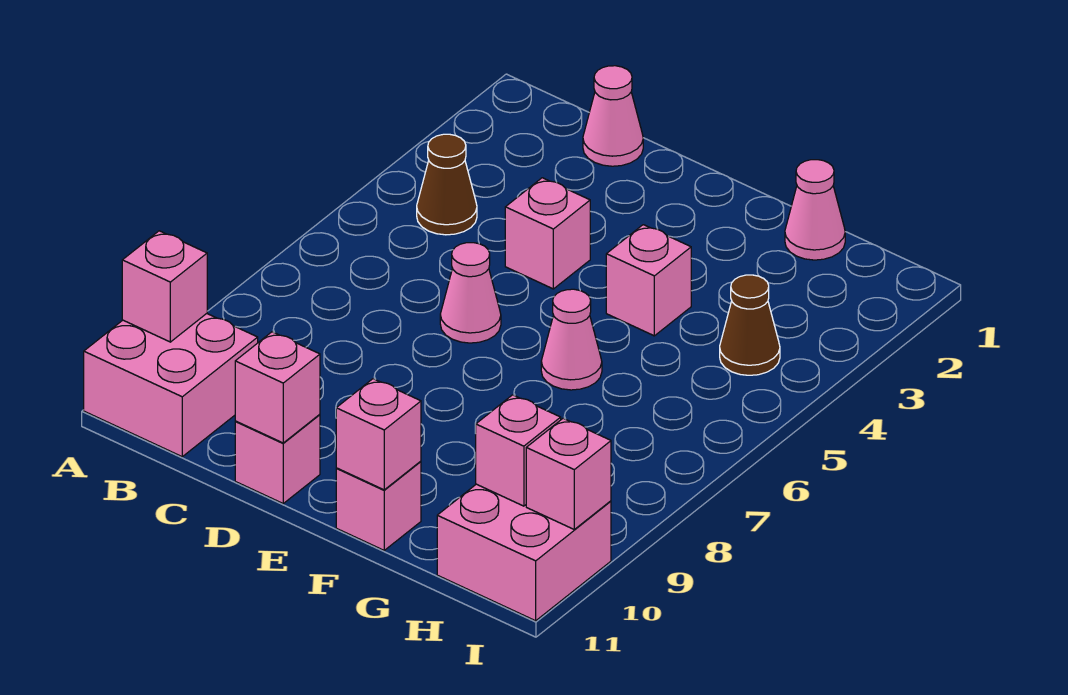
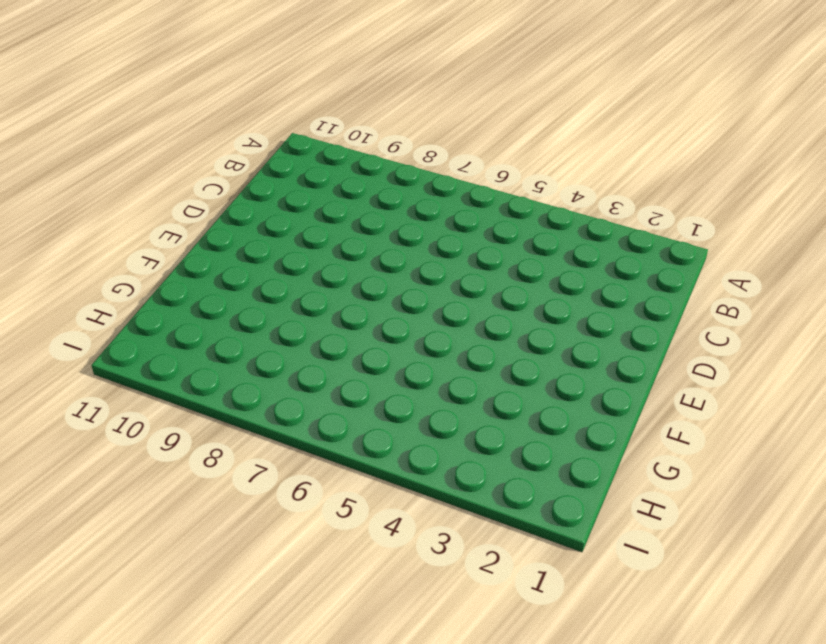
none -> pink 2x2 brick [84,314,258,457]
none -> brown 1x1 cone [417,134,477,235]
none -> pink 1x1 cone [583,66,643,166]

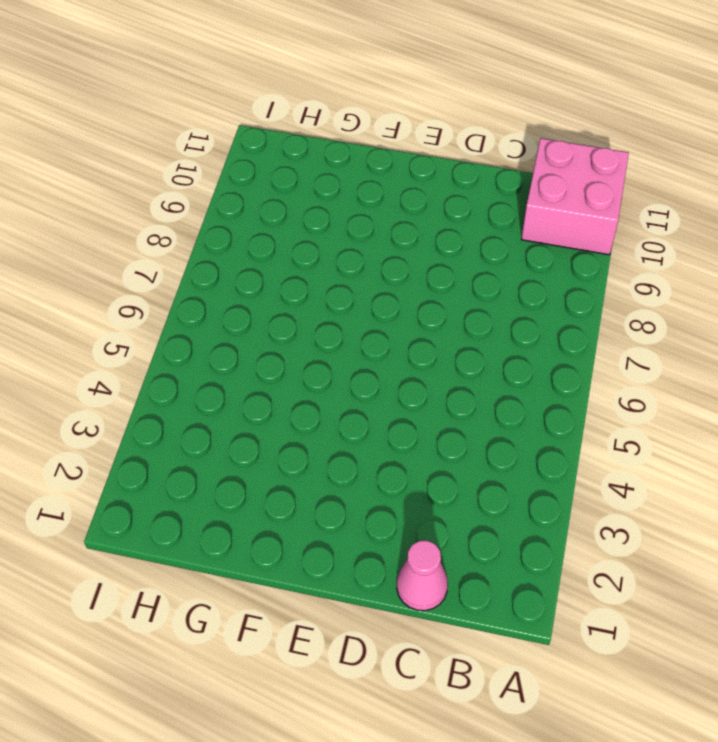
none -> brown 1x1 cone [417,134,477,235]
none -> pink 1x1 brick [505,178,590,289]
none -> pink 1x1 cone [440,243,501,343]

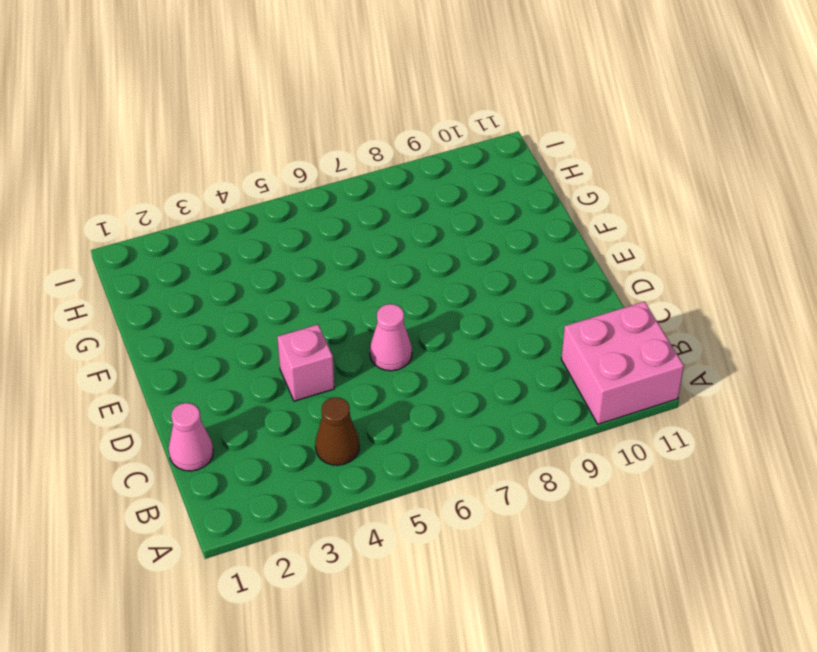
none -> pink 1x1 brick [235,414,320,503]
none -> pink 1x1 brick [606,225,691,336]
none -> pink 1x1 cone [541,289,602,390]

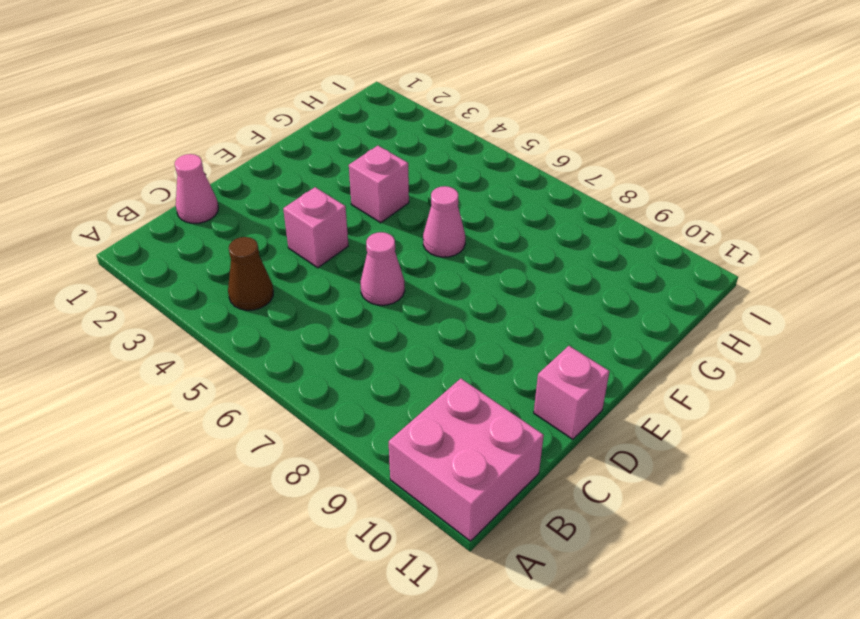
none -> pink 1x1 brick [336,461,421,550]
none -> pink 1x1 cone [785,160,845,260]
none -> brown 1x1 cone [720,275,780,375]

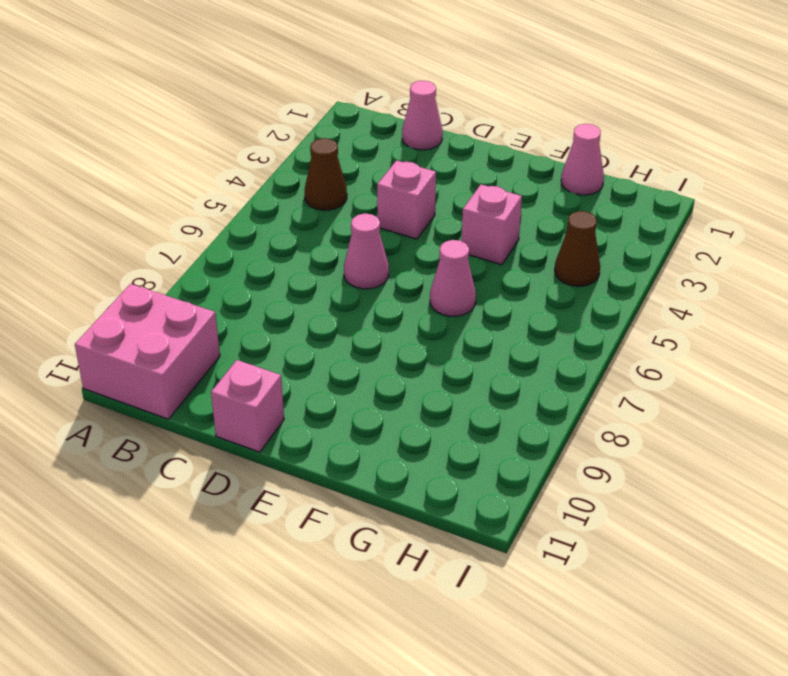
none -> pink 1x1 brick [336,461,421,550]
none -> pink 2x2 brick [437,484,611,621]
none -> pink 1x1 brick [122,231,207,342]

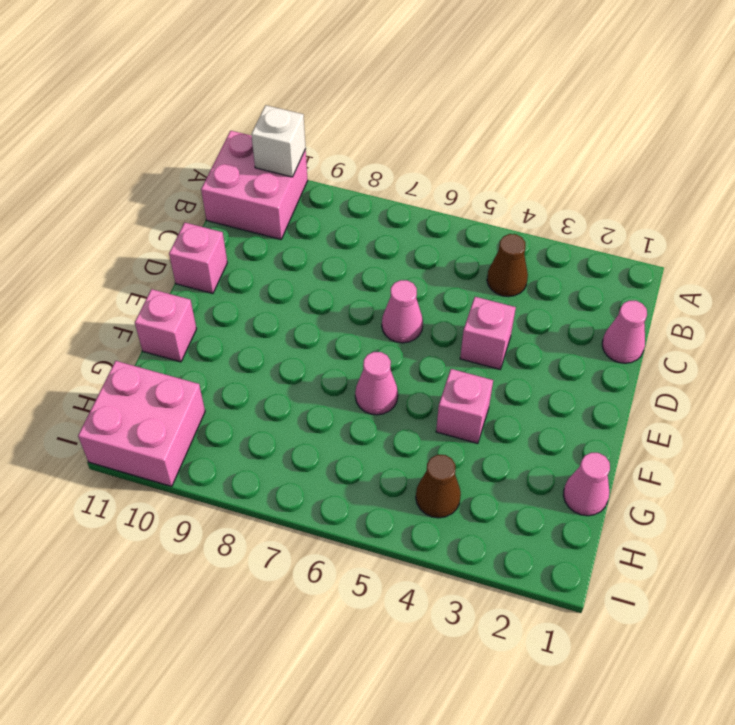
white 1x1 brick [251,105,306,177] -> pink 1x1 brick [122,231,207,342]
none -> pink 1x1 brick [235,332,320,443]
none -> pink 1x1 brick [336,379,421,490]
none -> pink 1x1 brick [476,395,561,506]

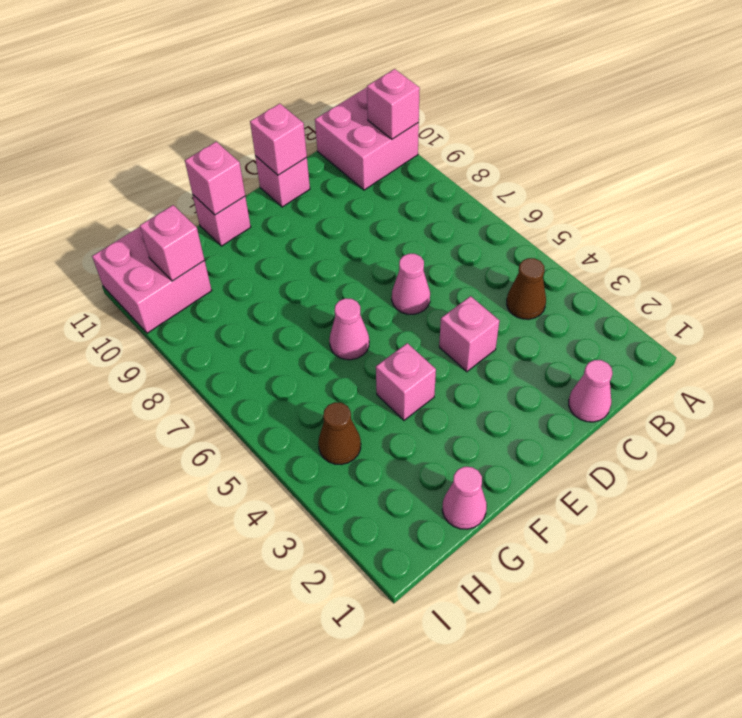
none -> pink 1x1 brick [526,418,611,529]

